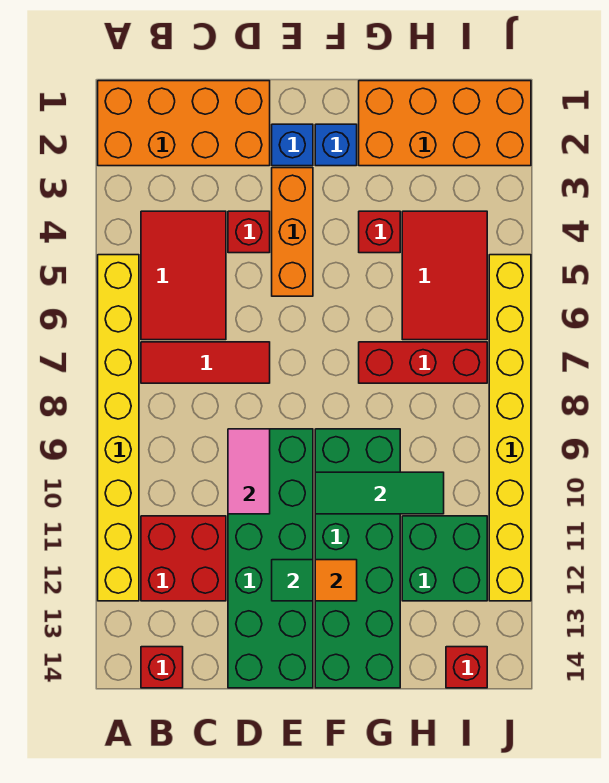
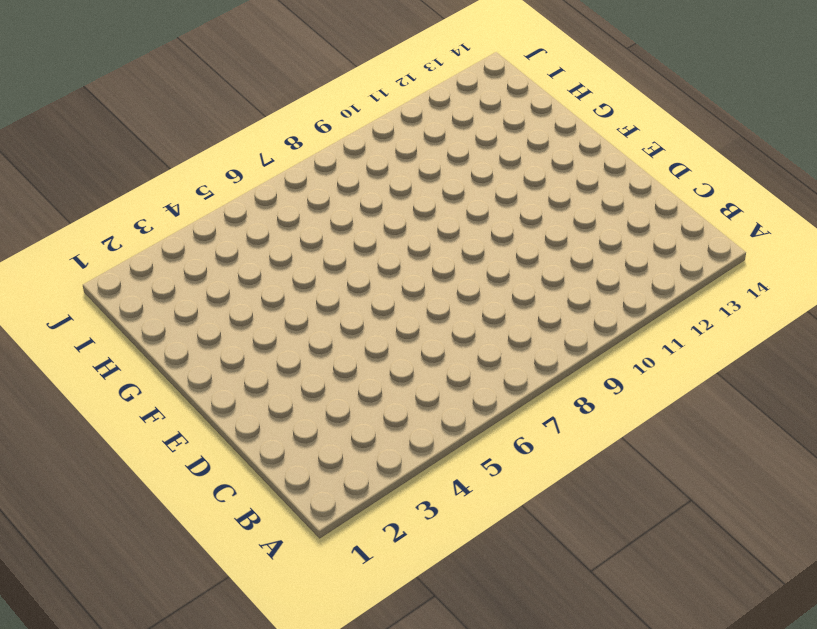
none -> orange 2x4 brick [98,81,270,166]
none -> yellow 1x8 brick [98,255,139,601]
none -> red 2x3 tile [141,211,226,340]

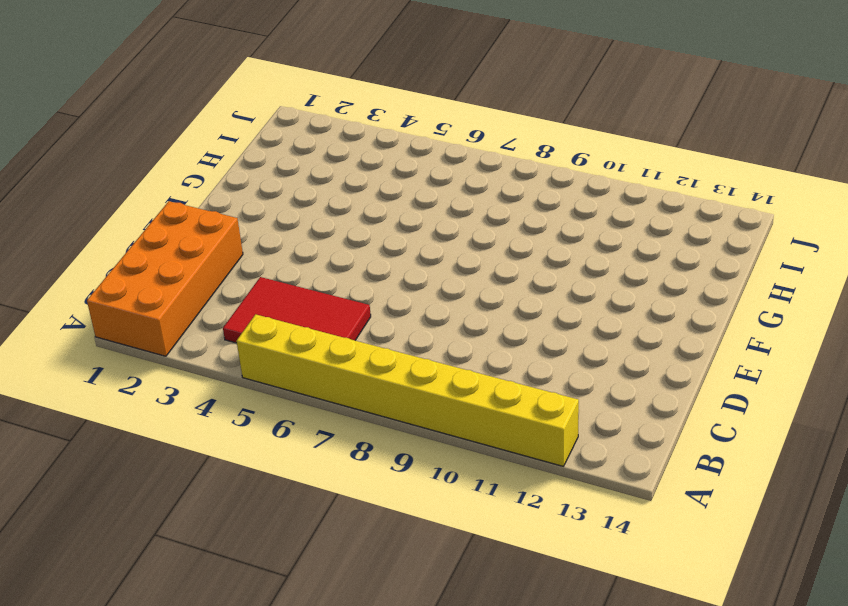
none -> red 1x3 tile [141,342,270,383]
none -> red 2x2 brick [141,516,226,601]
none -> red 1x1 brick [141,647,183,688]

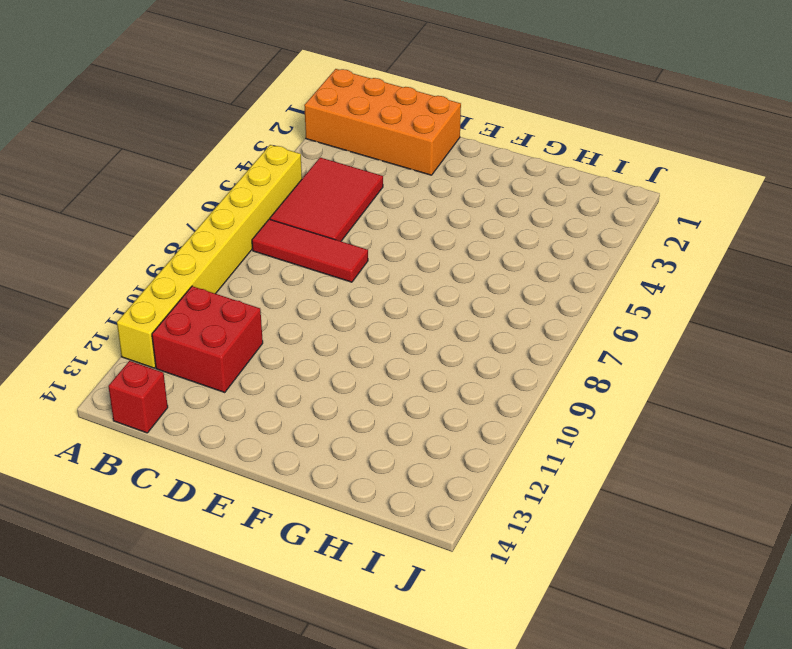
none -> red 1x1 brick [228,211,270,253]
none -> green 2x6 brick [228,429,313,688]
none -> blue 1x1 brick [272,124,313,166]

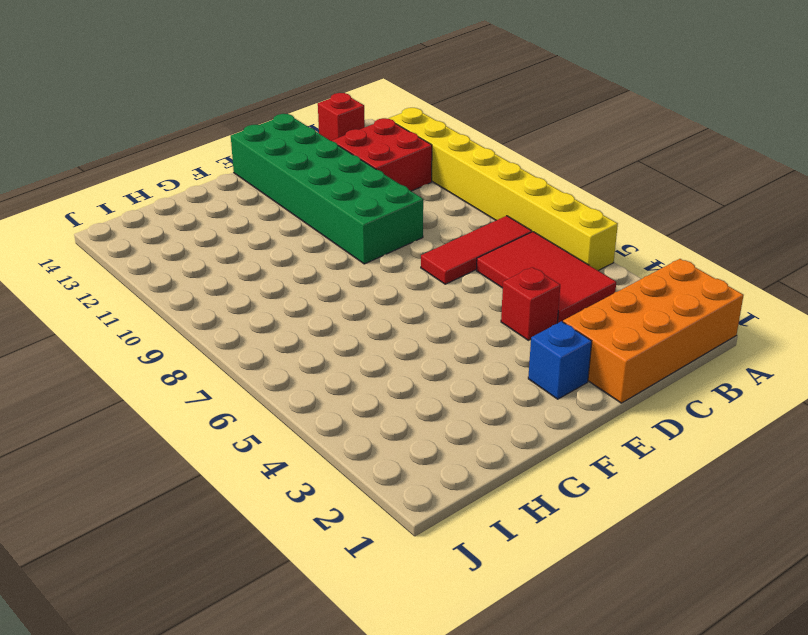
none -> orange 1x3 brick [272,168,313,296]
none -> blue 1x1 brick [315,124,357,166]
none -> green 2x6 brick [315,429,400,688]

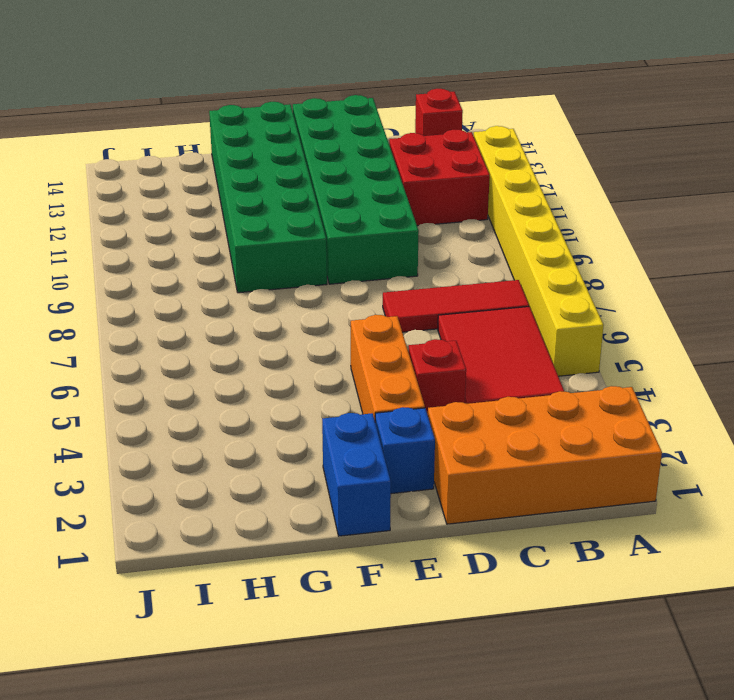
blue 1x2 brick [322,413,391,536] -> blue 1x1 brick [315,124,357,166]
none -> orange 2x4 brick [359,81,531,166]
none -> red 1x1 brick [359,211,400,253]
none -> red 1x3 brick [359,342,487,383]

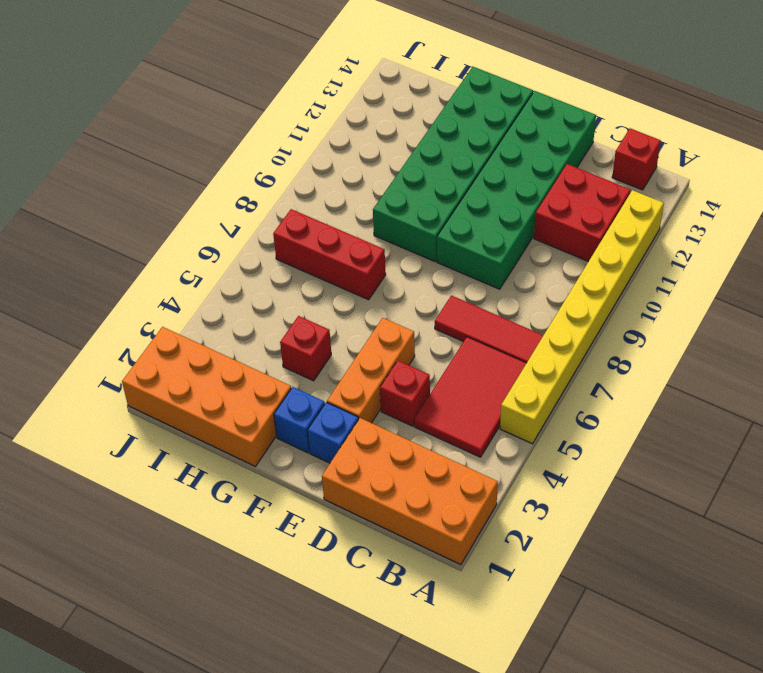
none -> red 2x3 tile [402,211,487,340]
none -> green 2x2 brick [402,516,487,601]
none -> red 1x1 brick [446,647,487,688]

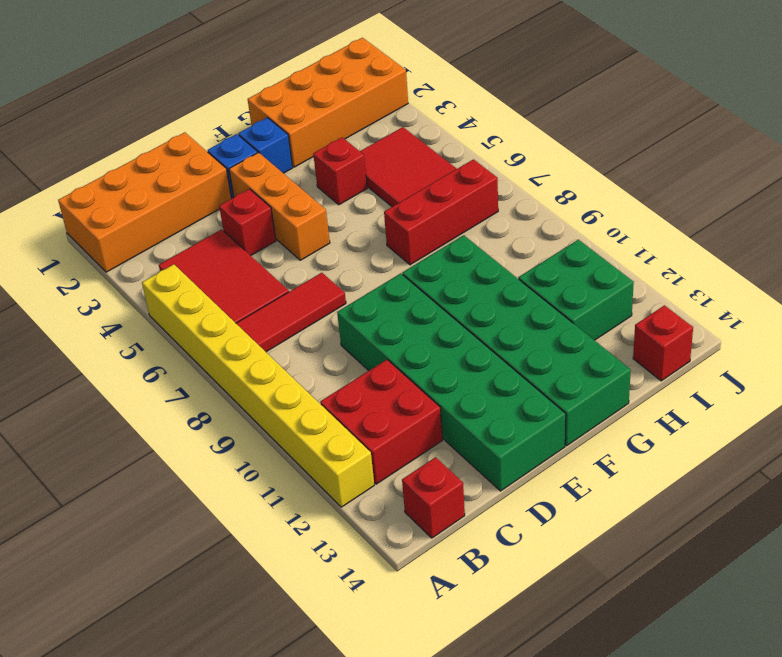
none -> yellow 1x8 brick [489,255,531,601]
none -> pink 1x2 tile [228,429,270,514]
none -> green 1x1 tile [272,560,313,601]

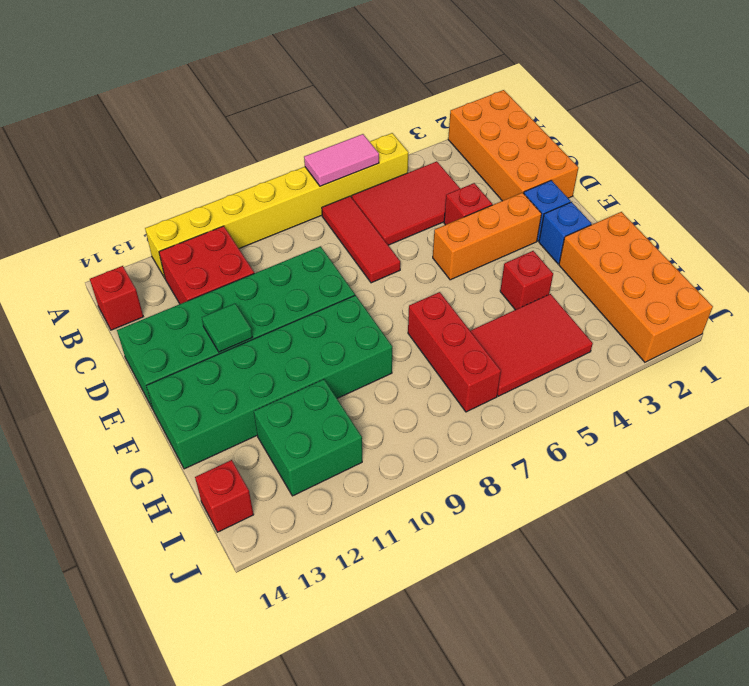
pink 1x2 tile [304,134,379,186] -> pink 1x2 tile moved to [228,429,270,514]
none -> yellow 1x8 brick [489,255,531,601]
none -> green 1x3 tile [315,472,444,514]
none -> orange 1x1 tile [315,560,357,601]

